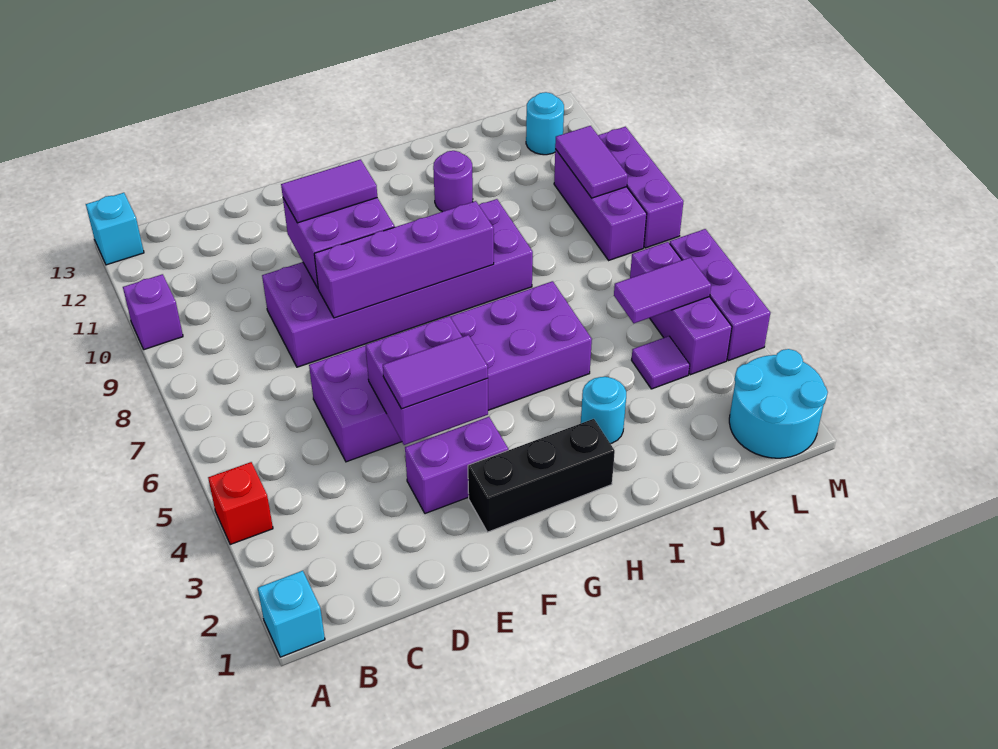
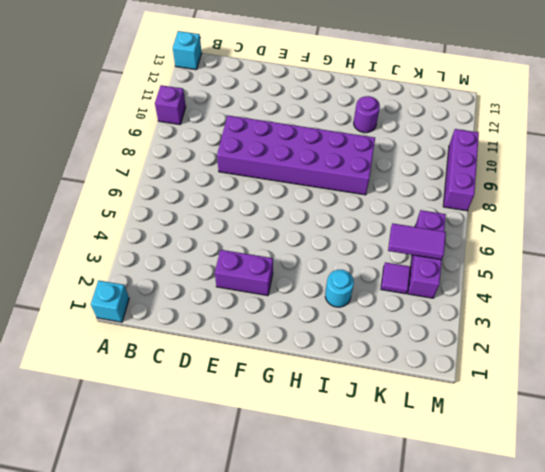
none -> red 1x1 brick [208,462,273,545]
none -> purple 2x6 brick [309,281,592,462]
none -> black 1x3 brick [468,419,615,532]

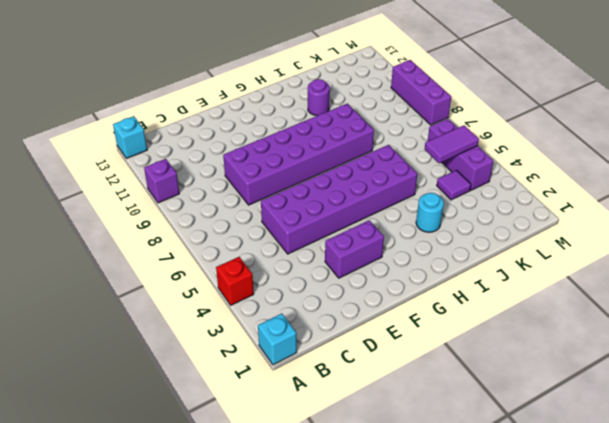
none -> black 1x3 brick [468,419,615,532]
none -> cyan 2x2 round brick [729,349,828,458]
none -> purple 1x3 brick [554,149,647,260]

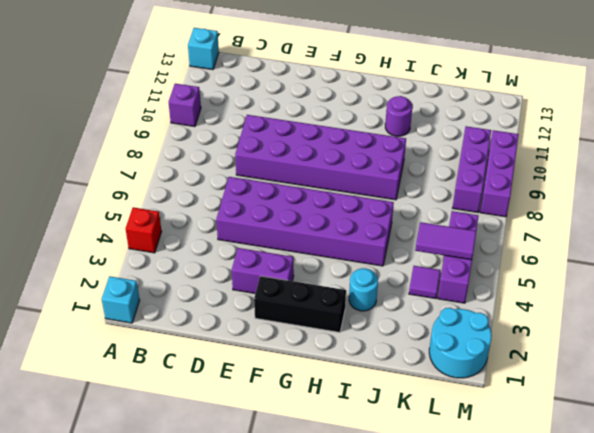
none -> cyan 1x1 round brick [526,92,564,155]
none -> purple 1x3 brick [670,229,770,361]
none -> purple 2x2 brick [365,316,488,445]

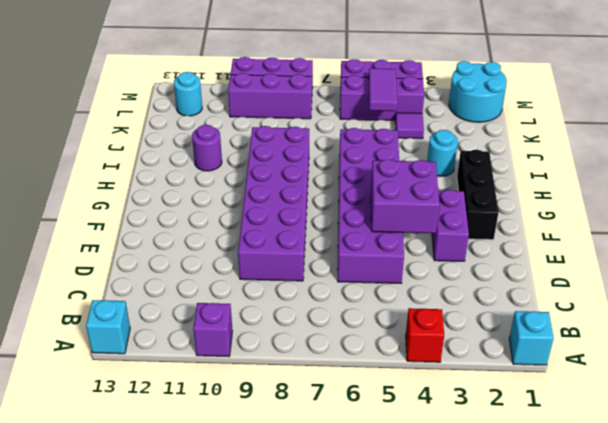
none -> purple 1x4 brick [314,201,494,318]
none -> purple 2x2 brick [283,198,395,288]
none -> purple 1x2 tile [555,126,628,198]

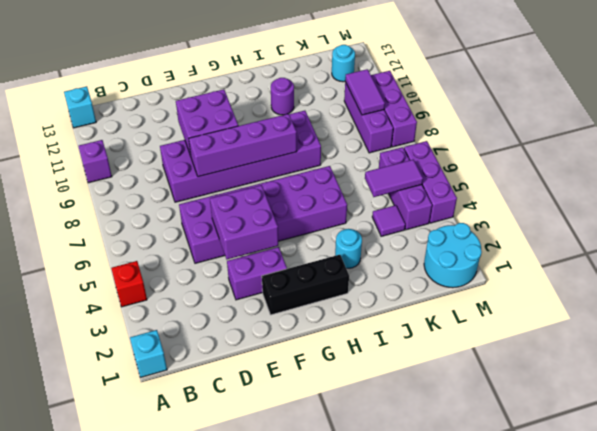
none -> purple 1x2 tile [383,335,488,409]
none -> purple 1x2 tile [281,160,377,223]

